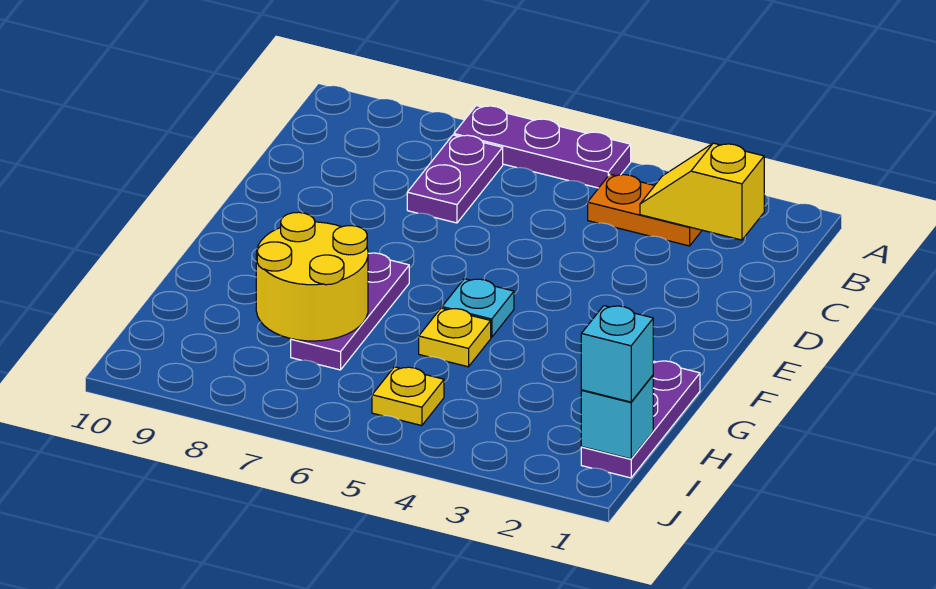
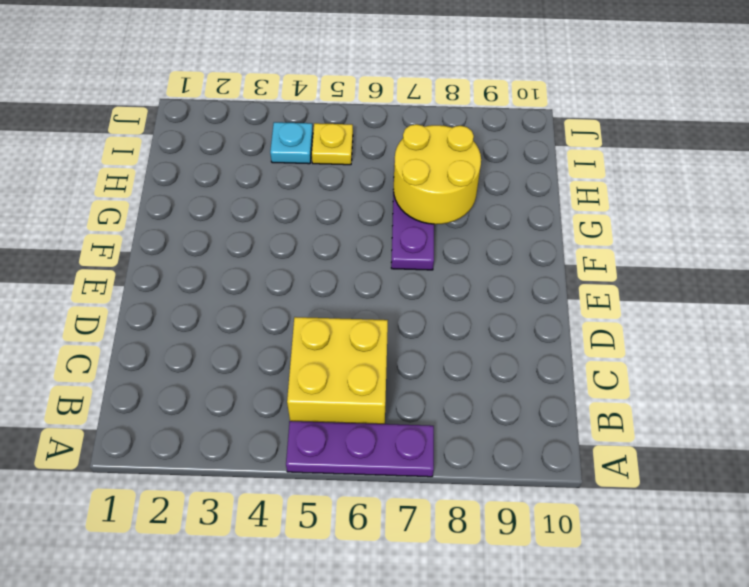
yellow 2x2 brick [287,317,388,424] -> none
cyan 1x1 plate [270,122,313,164] -> cyan 1x1 plate moved to [442,279,514,337]
none -> orange 1x2 plate [588,174,702,246]
none -> purple 1x2 plate [407,135,503,223]
none -> purple 1x3 plate [581,361,700,478]

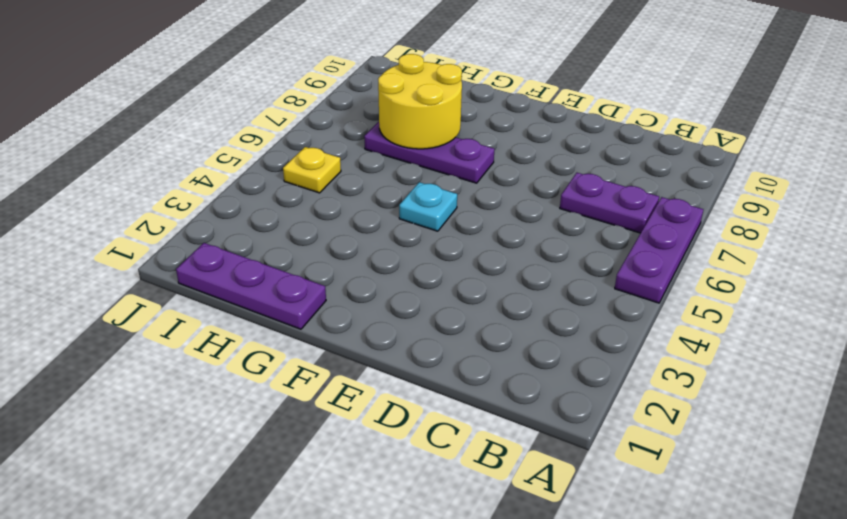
none -> orange 1x2 plate [588,174,702,246]
none -> yellow 1x1 plate [419,308,491,367]
none -> yellow 1x2 slope [640,143,764,240]

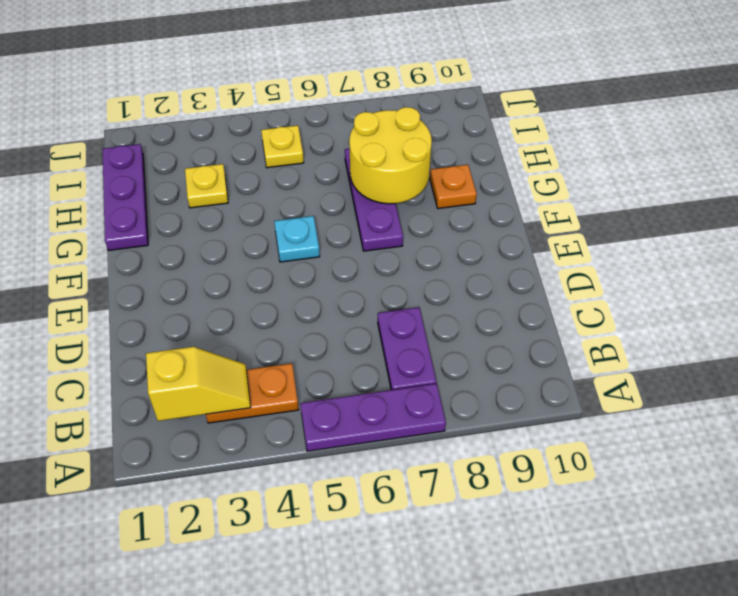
orange 1x1 plate [430,165,477,209] -> none
yellow 1x1 plate [185,164,228,208] -> yellow 1x1 plate moved to [419,308,491,367]
none -> cyan 1x1 brick [581,375,653,459]
none -> cyan 1x1 brick [581,306,653,402]

